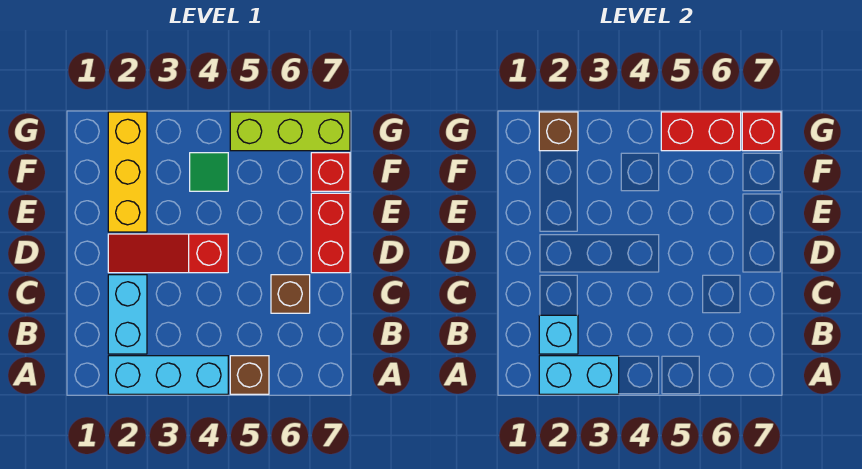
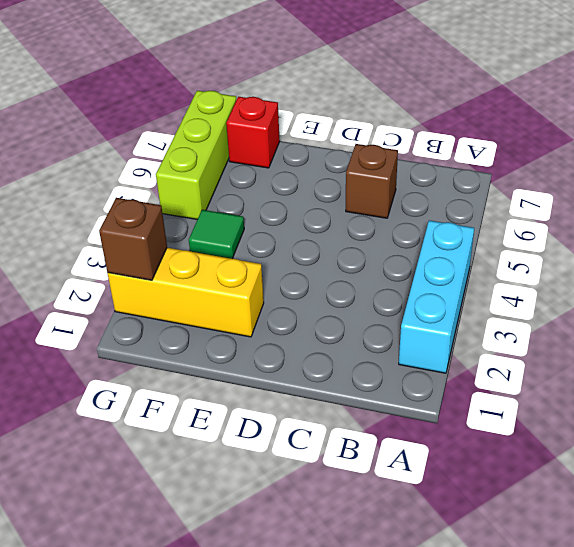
none -> brown 1x1 brick [230,356,269,394]
none -> cyan 1x2 brick [108,275,147,354]
none -> red 1x3 slope [108,234,228,273]

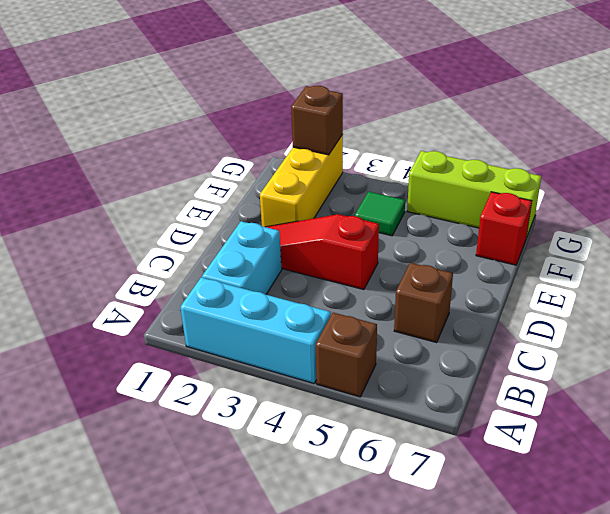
none -> red 1x2 brick [311,193,350,273]
none -> cyan 1x2 brick [539,356,619,394]
none -> cyan 1x1 brick [539,315,578,354]

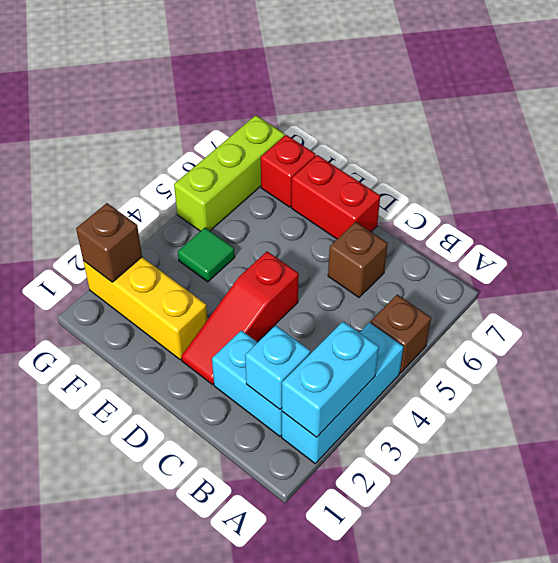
none -> red 1x2 brick [661,112,741,151]
none -> red 1x1 brick [742,112,781,151]

